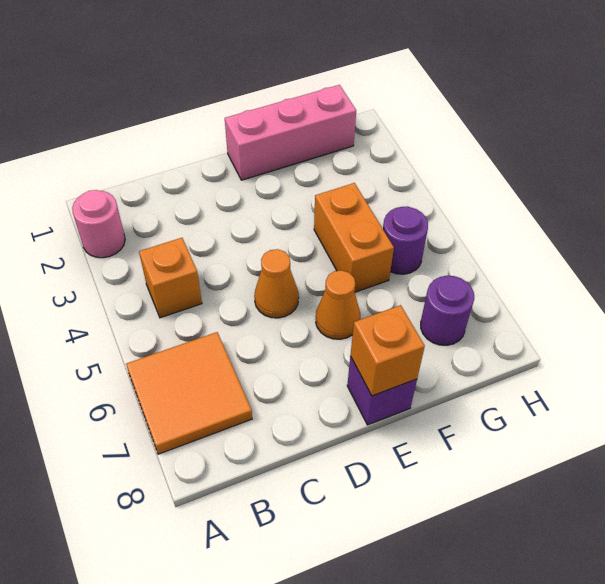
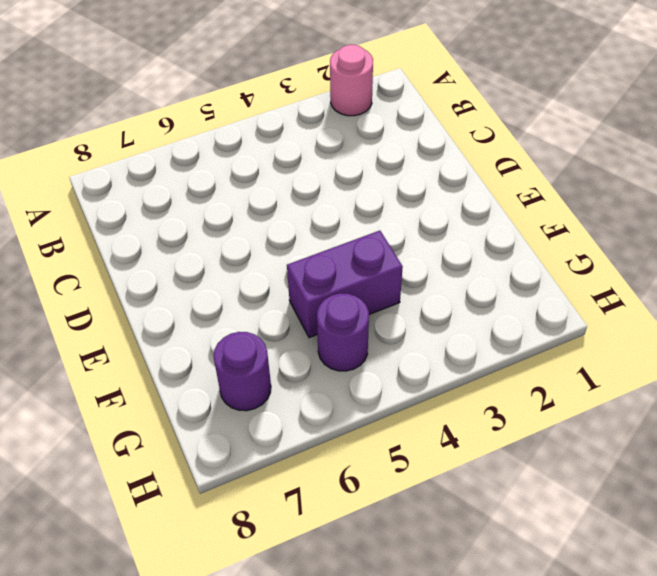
purple 1x2 brick [287,231,403,338] -> orange 1x2 brick [314,183,394,292]
none -> orange 2x2 tile [126,332,252,454]
none -> orange 1x1 brick [139,238,202,318]

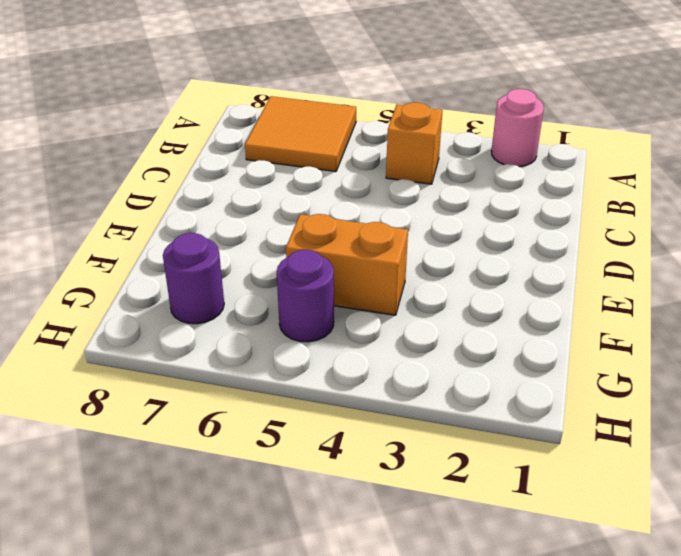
none -> orange 1x1 cone [254,249,299,318]
none -> pink 1x3 brick [225,85,356,180]

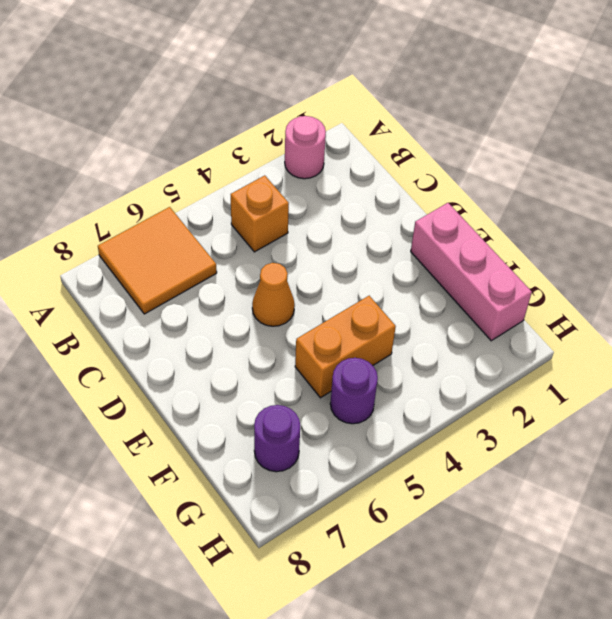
none -> orange 1x1 cone [316,270,360,339]
none -> purple 1x1 brick [347,356,417,425]

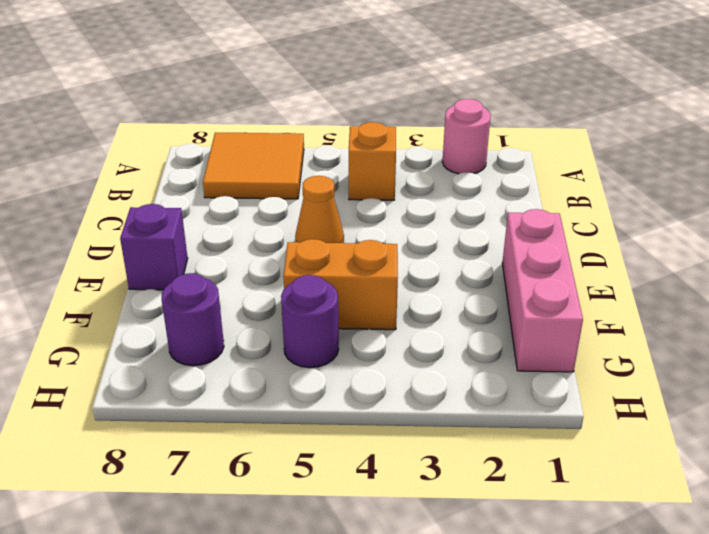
none -> orange 1x1 cone [316,270,360,339]
none -> orange 1x1 brick [350,305,425,396]

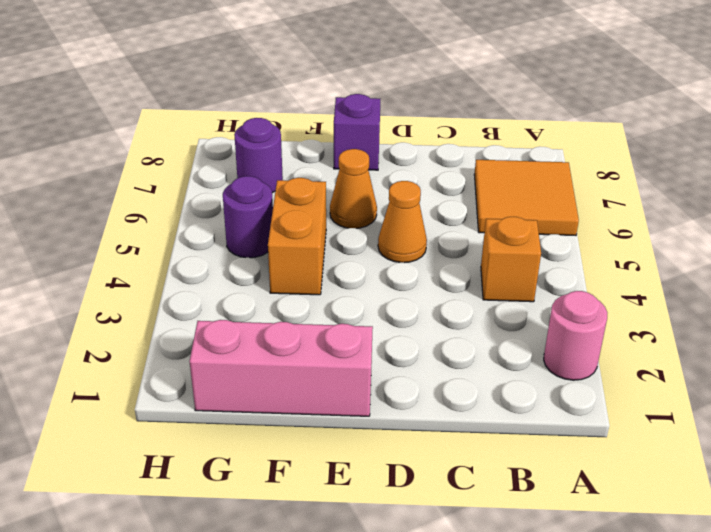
none -> orange 1x1 brick [350,305,425,396]

